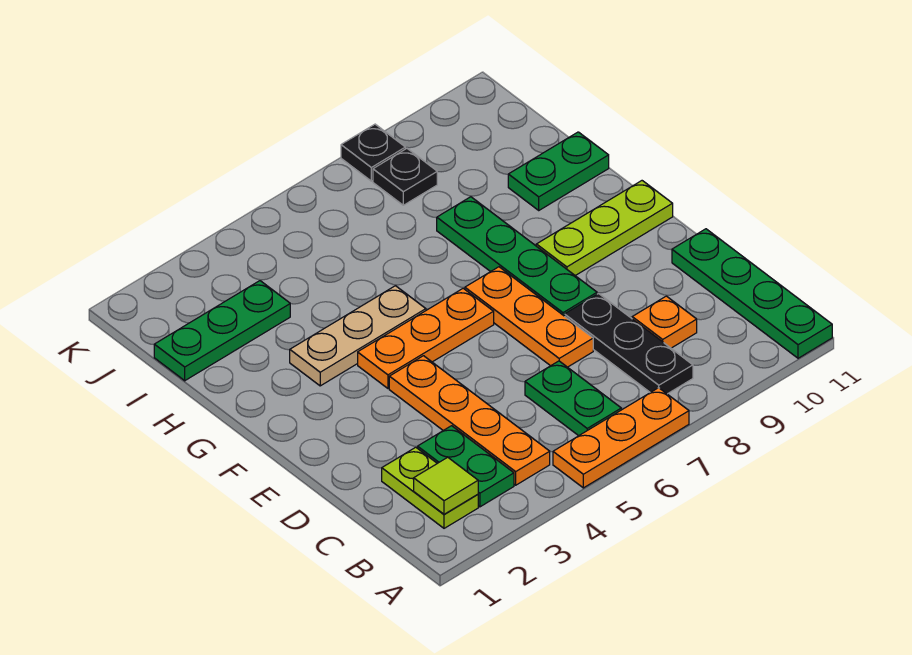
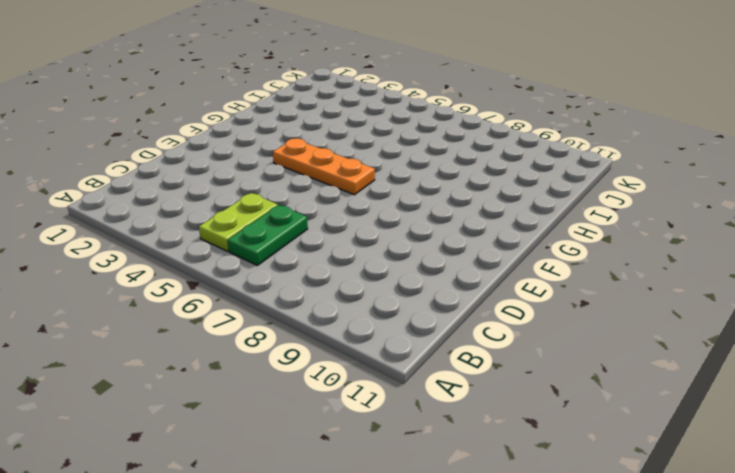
lime 1x2 plate [199,193,278,251] -> lime 1x2 plate moved to [382,447,478,528]
none -> orange 1x3 plate [553,388,689,488]
none -> green 1x4 plate [672,229,832,358]
none -> green 1x2 plate [418,426,514,507]

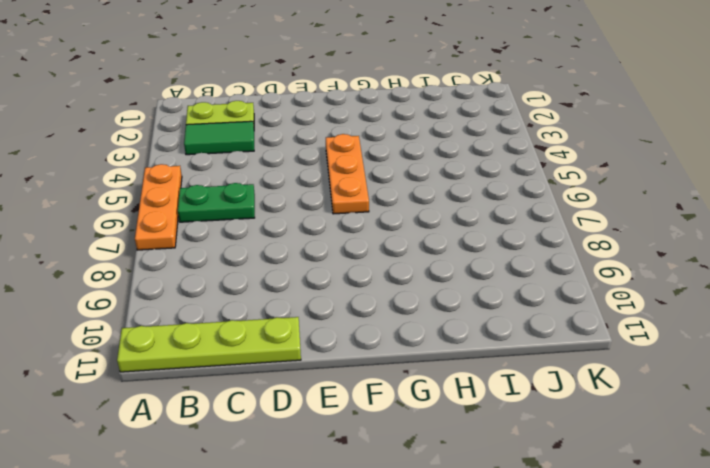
lime 1x4 plate [117,317,301,372] -> green 1x4 plate [672,229,832,358]
green 1x2 tile [184,121,254,155] -> green 1x2 plate [418,426,514,507]
none -> orange 1x4 plate [389,356,550,485]
none -> black 1x3 plate [565,294,693,394]
none -> orange 1x1 plate [632,296,697,348]

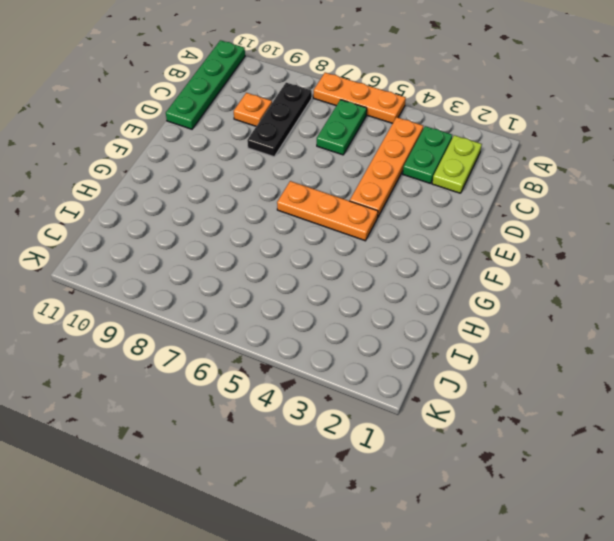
none -> orange 1x3 plate [465,267,593,367]
none -> green 1x4 plate [437,197,597,316]
none -> lime 1x3 plate [536,181,673,276]

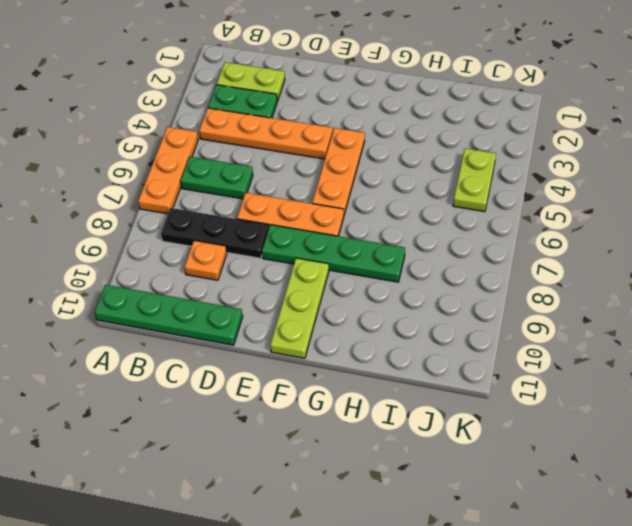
lime 1x2 plate [453,148,496,212] -> none
none -> tan 1x3 plate [290,286,426,386]
none -> green 1x2 plate [508,132,609,210]
none -> green 1x3 plate [154,281,290,381]

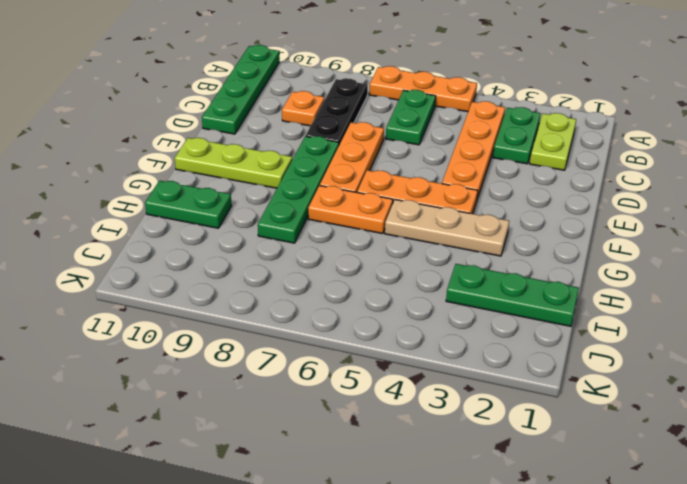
orange 1x2 plate [308,186,393,234] -> none
none -> black 1x1 plate [373,149,437,205]
none -> black 1x1 plate [341,124,405,181]
none -> lime 1x1 tile [414,457,478,514]

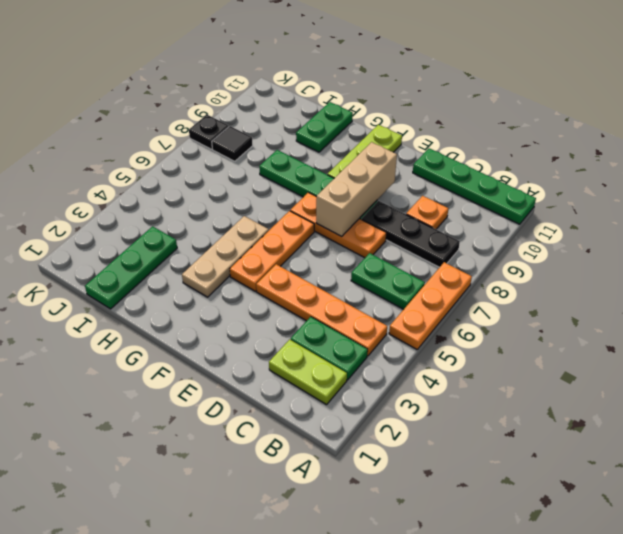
tan 1x3 brick [316,142,397,236] -> none
black 1x1 tile [212,126,253,161] -> black 1x1 plate [373,149,437,205]
none -> lime 1x1 tile [414,457,478,514]

